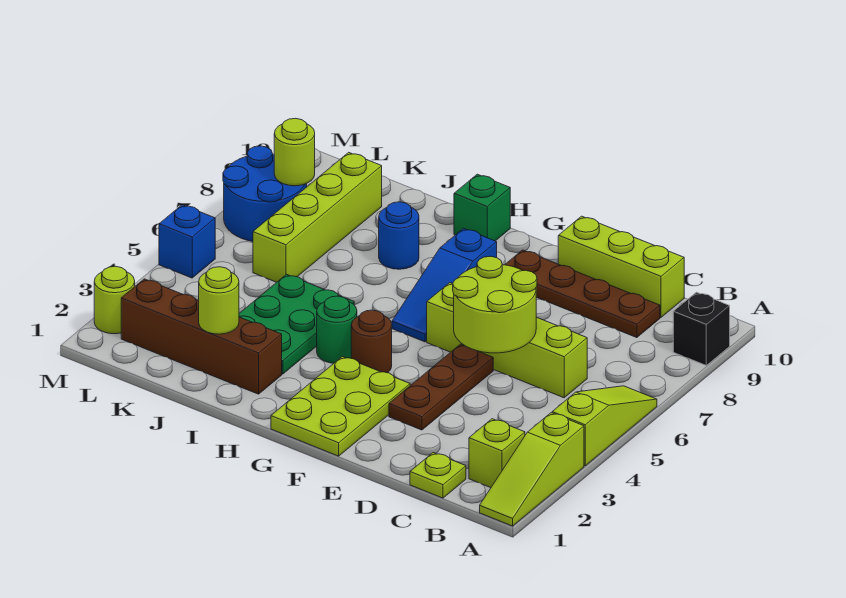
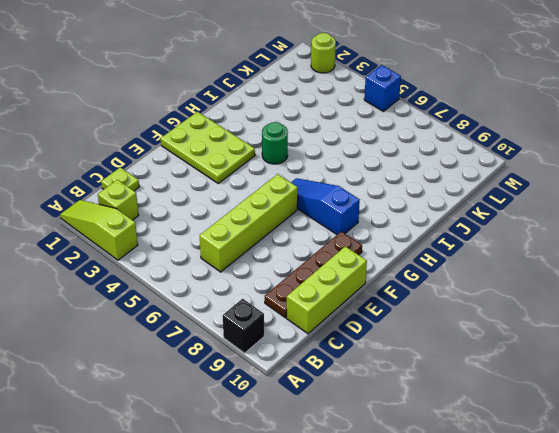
none -> lime 1x3 slope [552,386,657,466]
none -> brown 1x3 plate [389,344,493,430]
none -> brown 1x1 round brick [351,310,392,373]

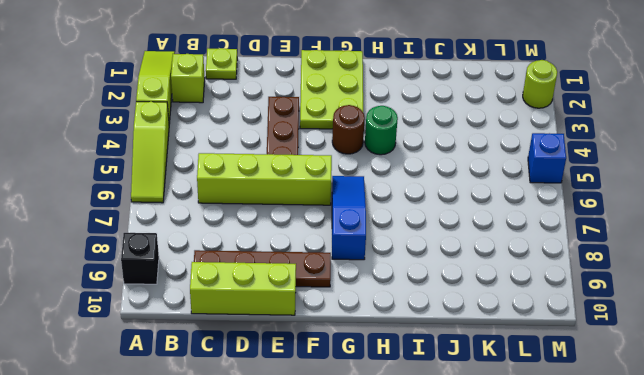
none -> green 1x1 brick [454,174,510,241]
none -> brown 1x4 brick [121,279,282,394]
none -> green 2x3 plate [239,274,354,374]

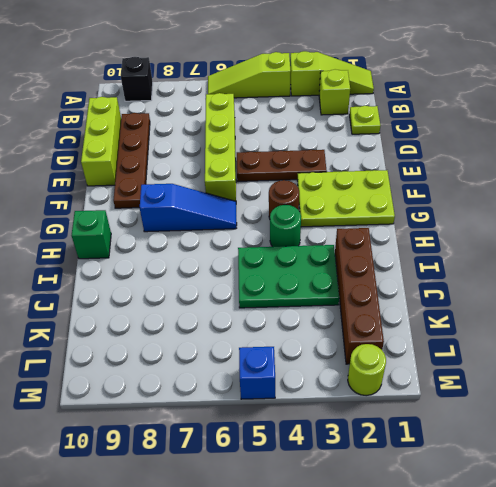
none -> blue 1x1 round brick [379,202,419,269]
none -> lime 1x4 brick [253,152,382,282]
none -> blue 2x2 round brick [223,146,307,242]

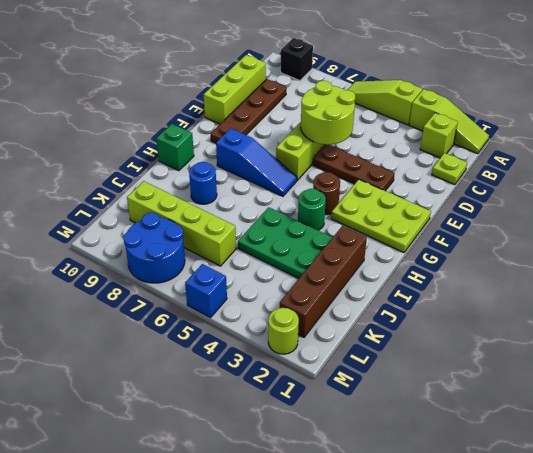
none -> lime 1x1 round brick [199,267,239,334]
none -> lime 1x1 round brick [274,118,315,186]

